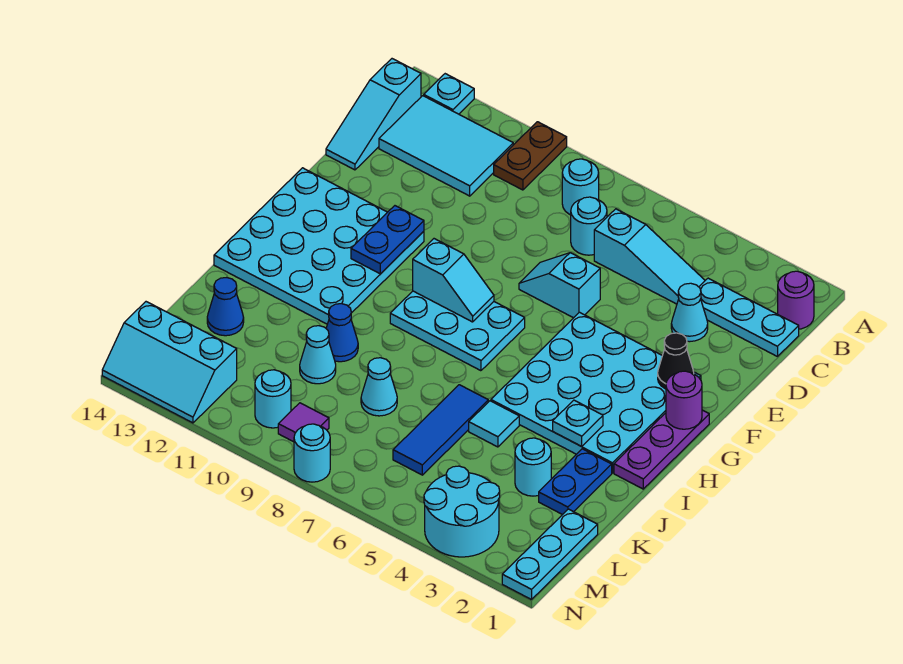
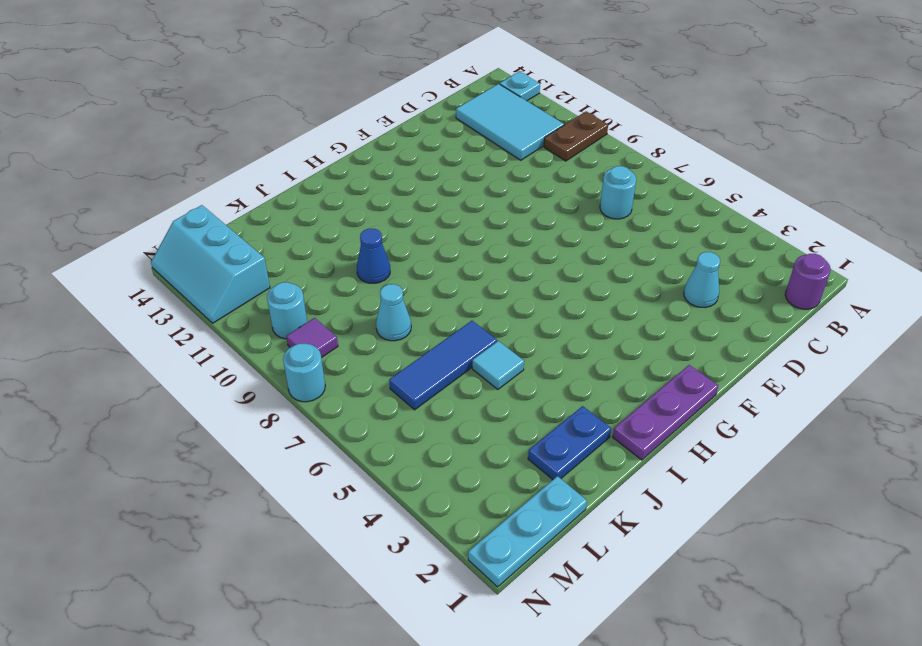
none -> cyan 1x1 round brick [562,159,599,215]
none -> cyan 1x3 slope [326,59,421,170]
none -> cyan 1x3 plate [699,278,799,357]
none -> cyan 1x3 slope [594,209,705,304]

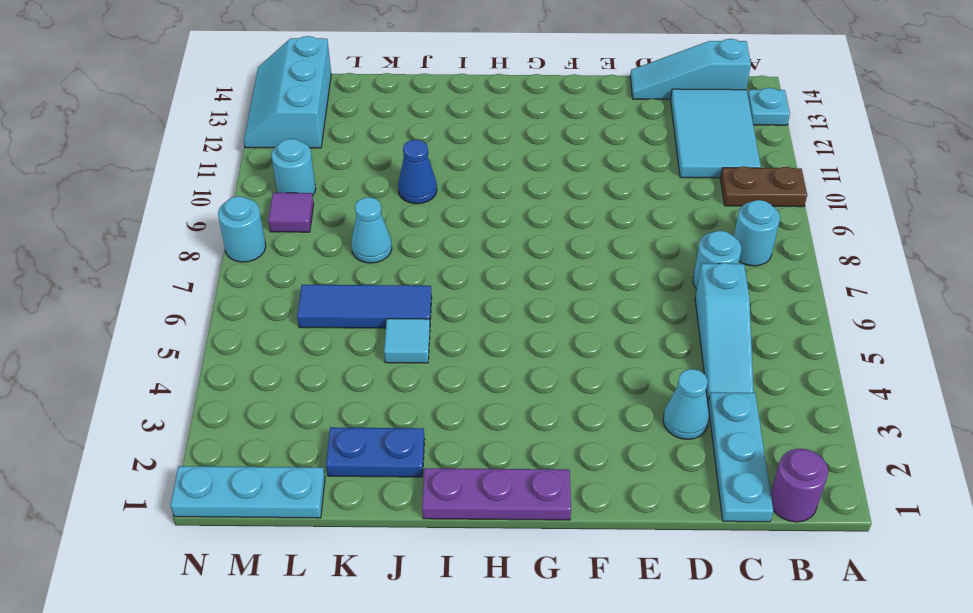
none -> cyan 1x2 slope [519,253,600,318]
none -> cyan 4x4 plate [491,312,701,473]
none -> cyan 4x4 plate [214,168,424,324]
none -> cyan 2x3 plate [390,291,525,371]

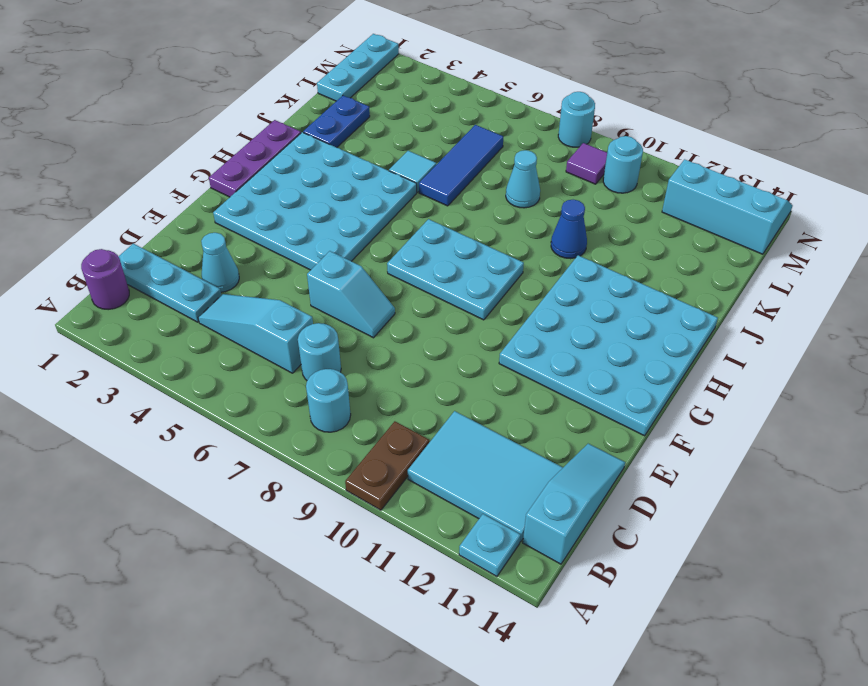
none -> cyan 1x1 round brick [515,438,551,496]
none -> cyan 1x1 cone [300,326,336,384]
none -> blue 1x1 cone [207,278,244,336]
none -> cyan 2x2 round brick [424,466,500,557]

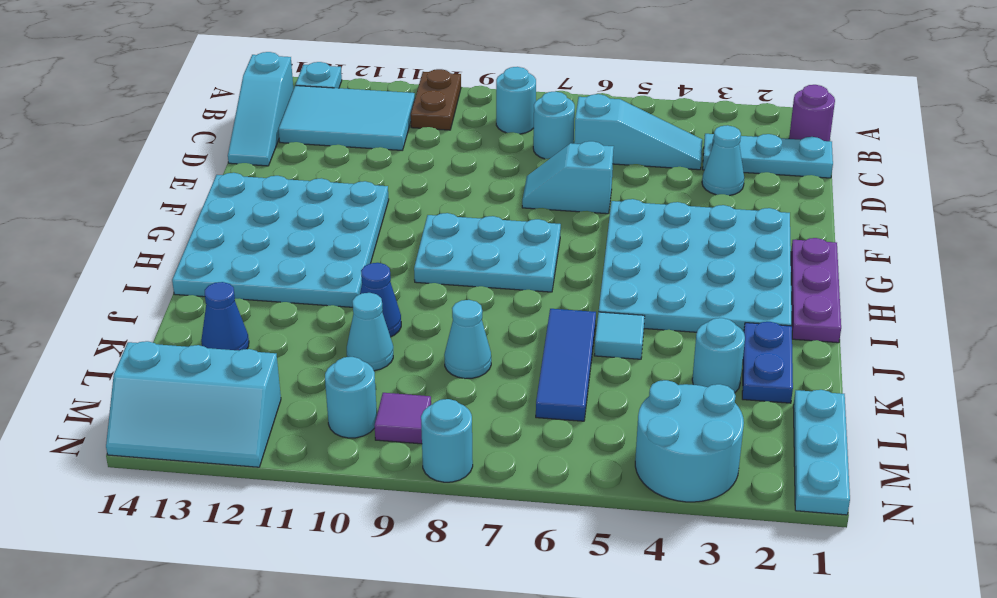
none -> black 1x1 cone [658,333,694,389]
none -> blue 1x2 plate [351,206,424,274]
none -> purple 1x1 round brick [666,371,702,429]
none -> cyan 1x2 slope [413,239,494,322]

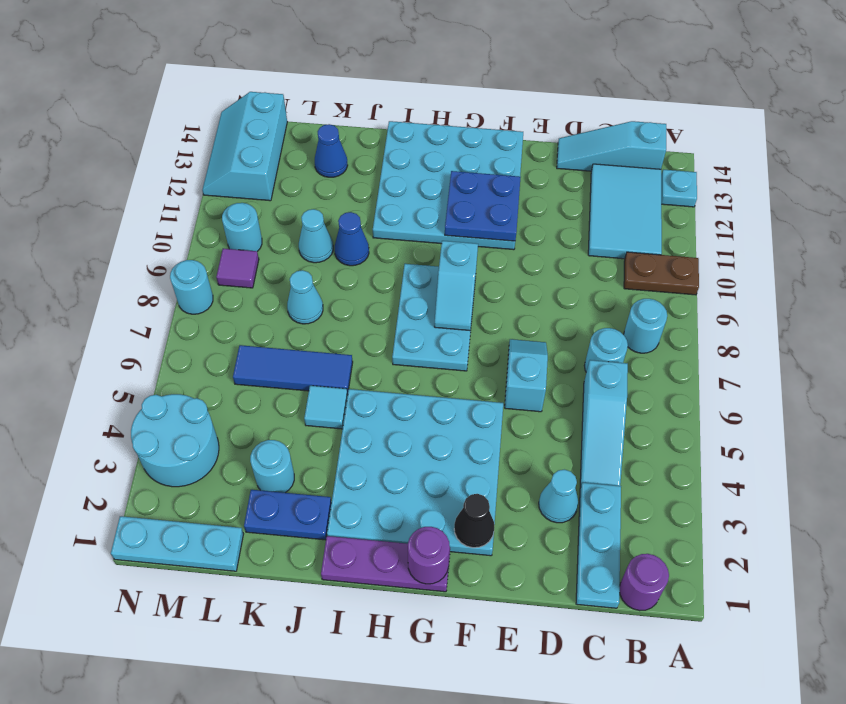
blue 2x2 plate [445,171,521,241] -> blue 1x2 plate [351,206,424,274]
none -> cyan 1x1 plate [553,400,603,446]

